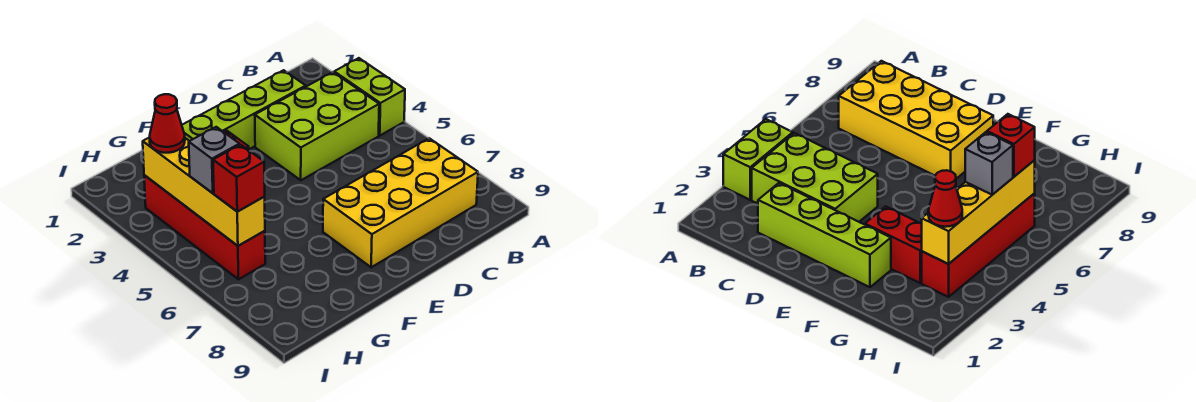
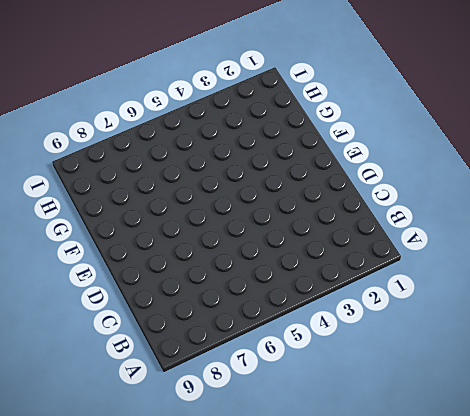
none -> lime 1x2 brick [334,58,405,135]
none -> lime 2x3 brick [255,72,379,180]

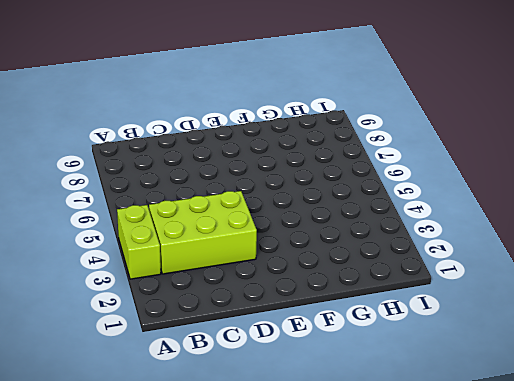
none -> yellow 2x4 brick [323,138,478,267]
none -> lime 1x4 brick [182,70,306,149]

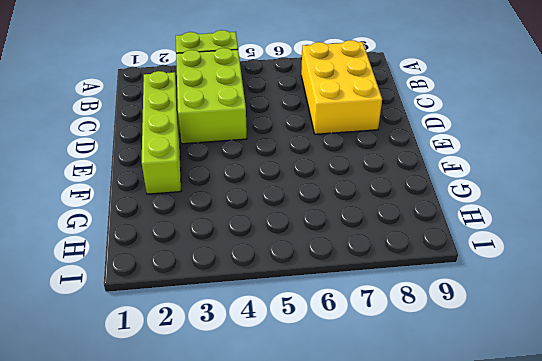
yellow 2x3 brick [301,40,382,134] -> yellow 2x4 brick [323,138,478,267]
none -> red 1x2 brick [865,206,922,283]
none -> red 1x4 brick [144,175,265,279]

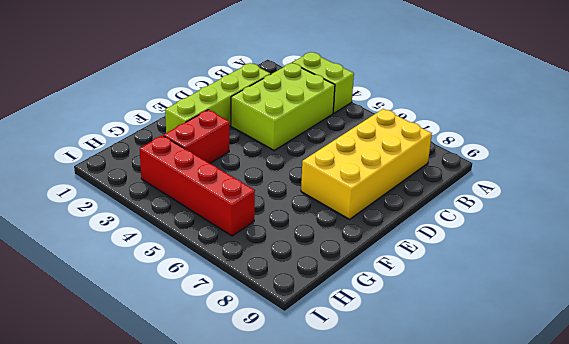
none -> yellow 1x4 brick [143,137,265,246]
none -> red 1x1 cone [150,94,185,153]

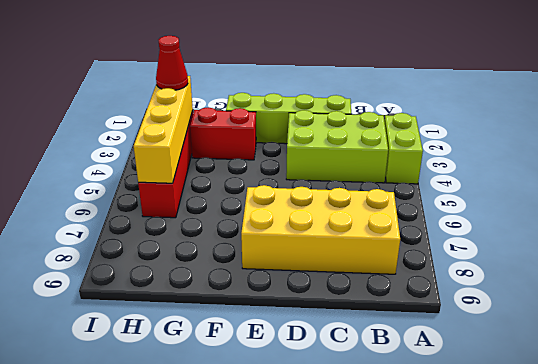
none -> grey 1x1 brick [189,127,239,193]
none -> red 1x1 brick [213,145,265,212]

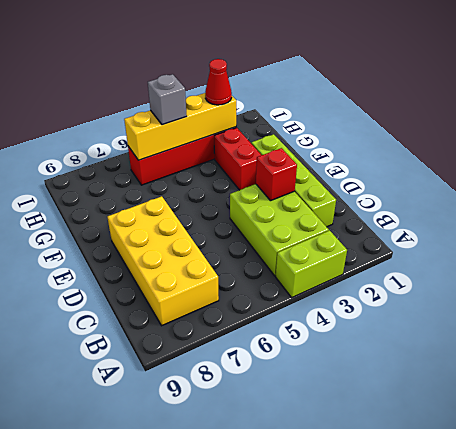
red 1x1 brick [256,148,297,201] -> red 1x1 brick moved to [213,145,265,212]

